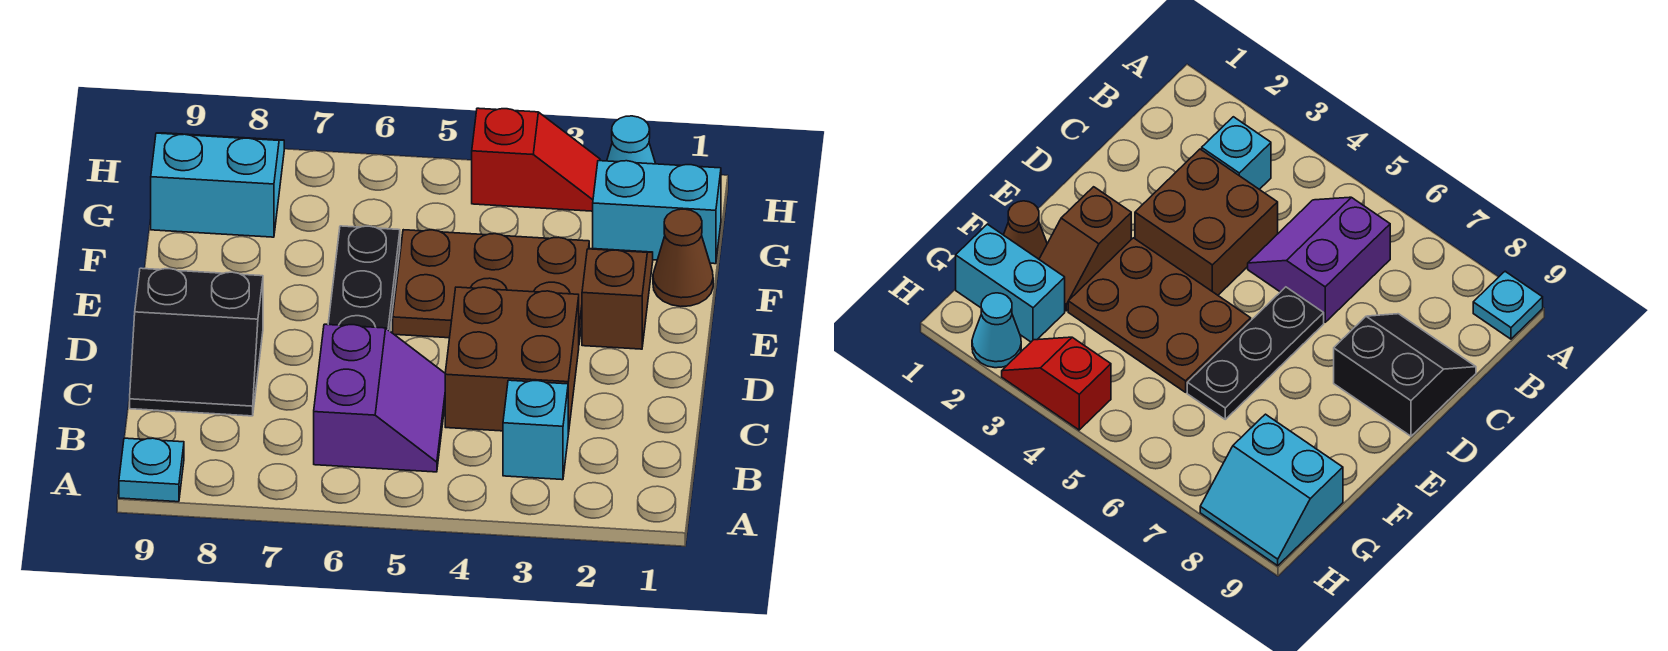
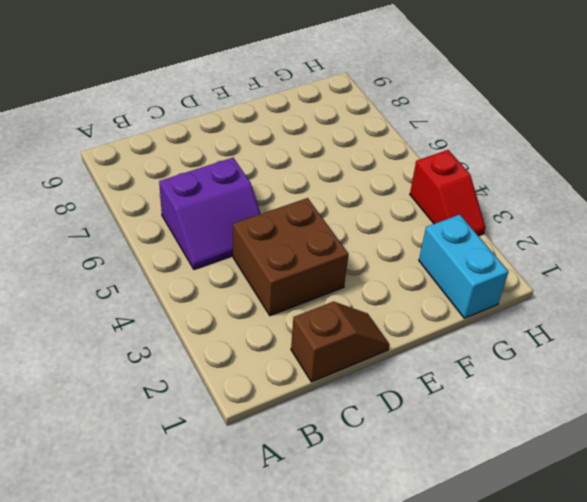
brown 1x2 slope [291,302,389,382] -> brown 1x2 slope moved to [582,249,653,349]
none -> cyan 1x1 plate [119,438,184,502]
none -> cyan 1x1 brick [503,380,568,480]
none -> black 2x2 slope [130,268,263,416]

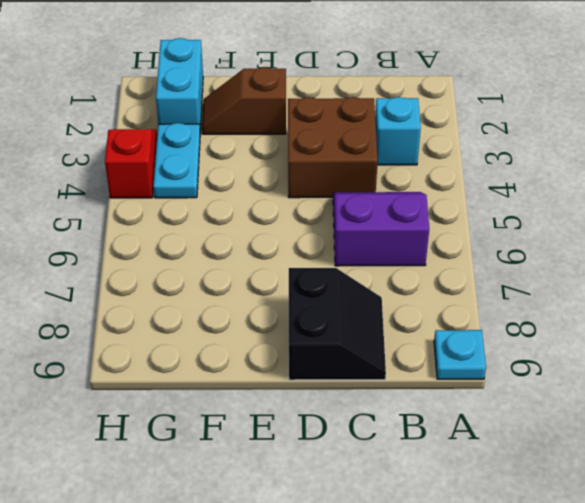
cyan 1x2 plate [153,123,200,198] -> none
none -> black 1x3 plate [328,226,400,331]
none -> brown 2x3 plate [393,230,589,342]
none -> brown 1x1 cone [653,209,713,307]

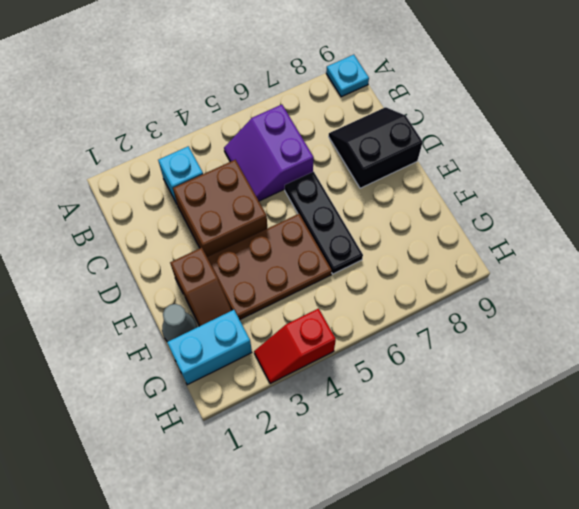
grey 1x1 cone [162,304,197,342] -> brown 1x1 cone [653,209,713,307]
none -> cyan 2x2 slope [151,133,284,237]
none -> cyan 1x1 cone [607,116,656,164]

